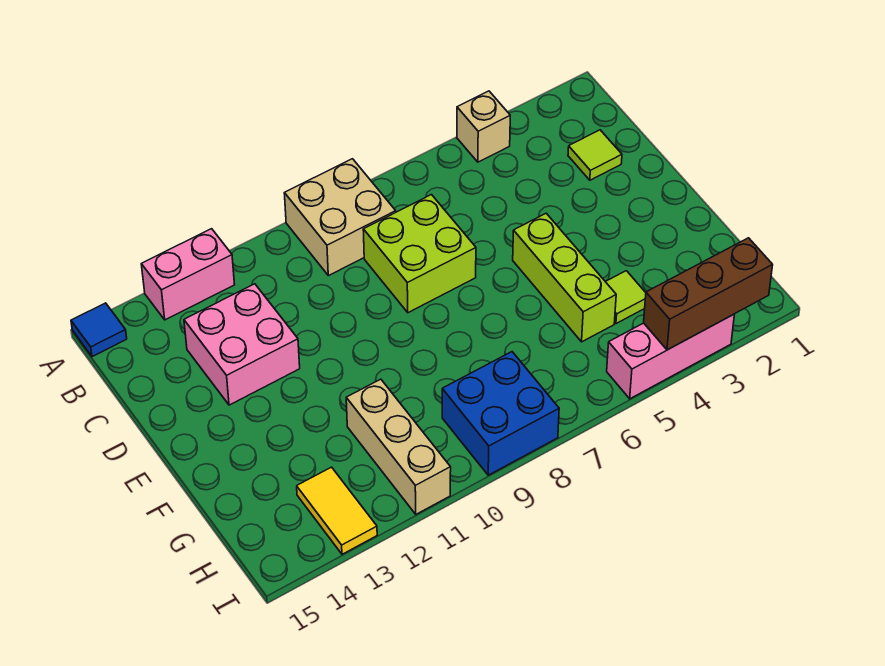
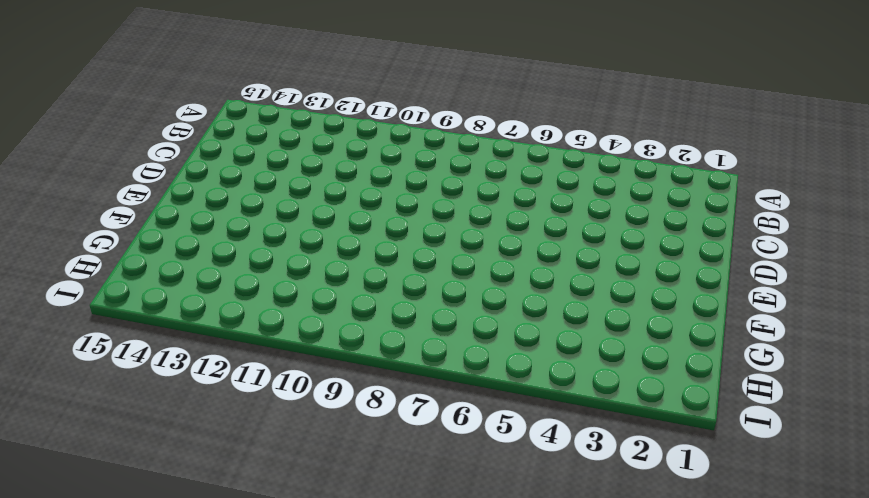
none -> tan 1x1 brick [457,91,510,162]
none -> tan 2x2 brick [284,159,396,276]
none -> pink 1x2 brick [141,229,235,320]

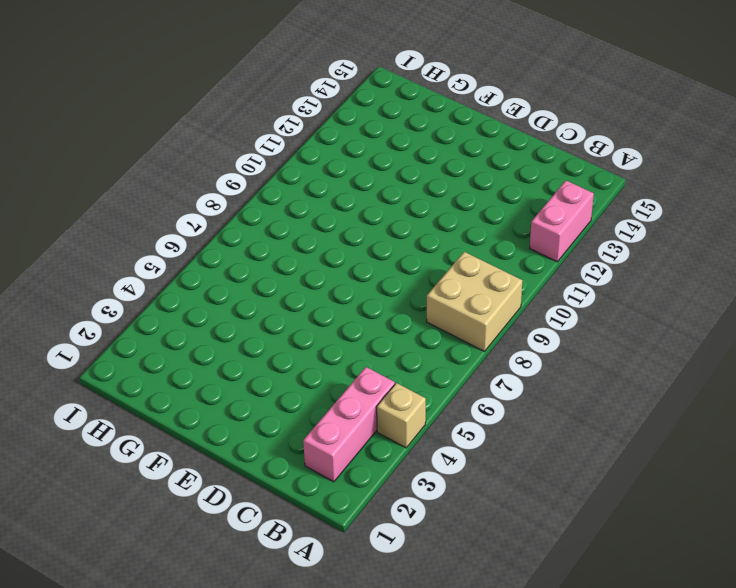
pink 1x3 brick [303,367,395,482] -> pink 1x3 brick moved to [607,314,734,399]
none -> blue 1x1 tile [71,303,127,357]
none -> lime 1x1 tile [568,130,622,180]
none -> lime 2x2 brick [363,195,476,313]

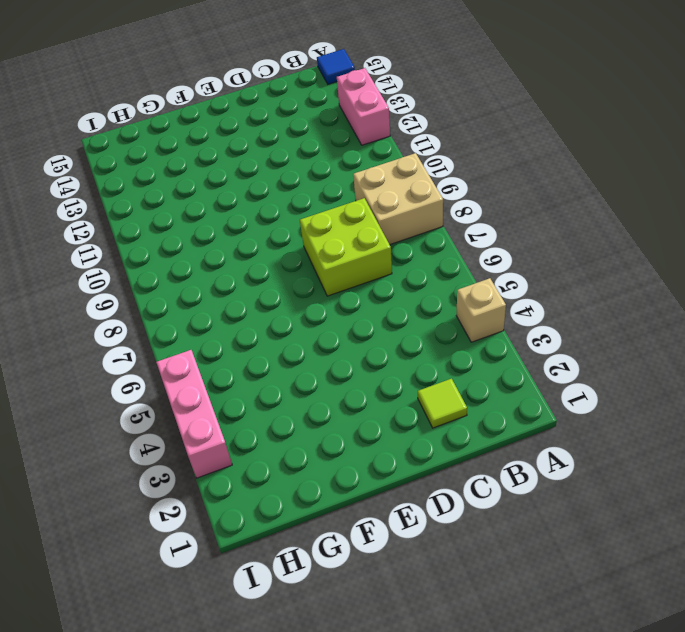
none -> pink 2x2 brick [184,284,300,405]
none -> lime 1x3 brick [513,213,616,342]
none -> lime 1x1 tile [606,271,646,324]

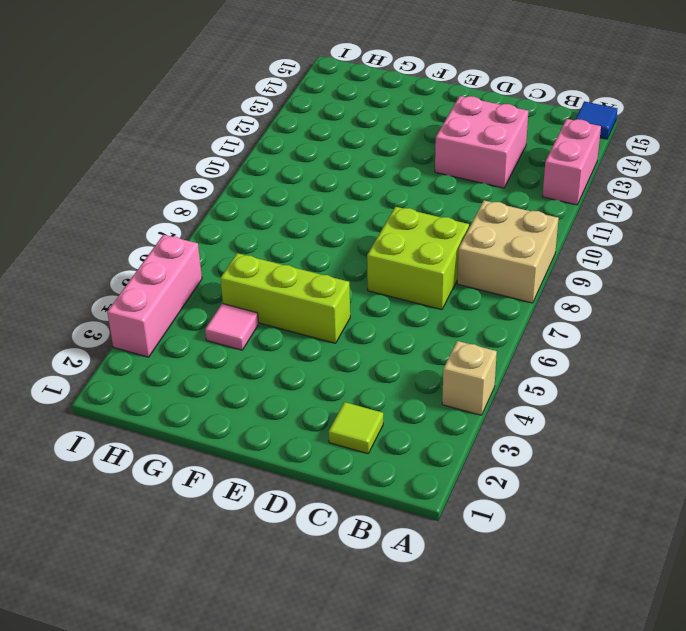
pink 1x1 tile [205,304,259,350] -> lime 1x1 tile [606,271,646,324]
none -> tan 1x3 brick [346,379,451,514]
none -> blue 2x2 brick [442,352,559,475]
none -> yellow 1x2 tile [297,467,377,554]

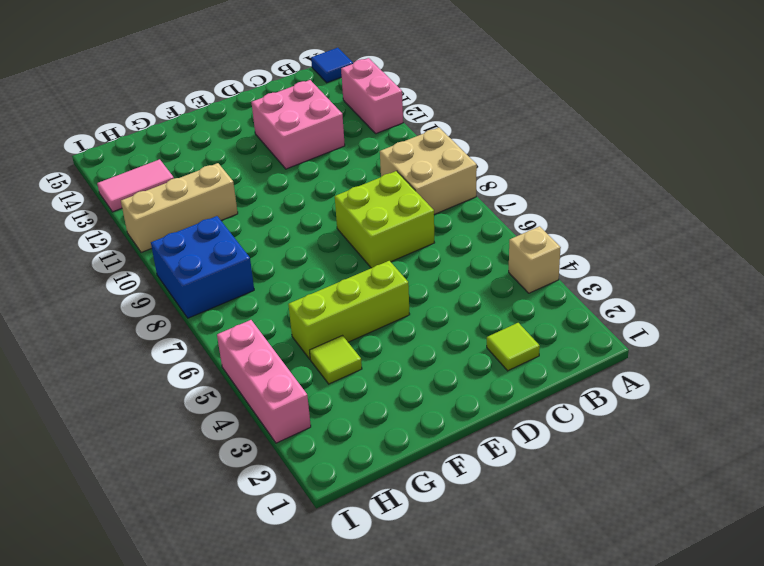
pink 1x2 tile [97,159,174,212] -> yellow 1x2 tile [297,467,377,554]
none -> brown 1x3 brick [644,238,773,350]

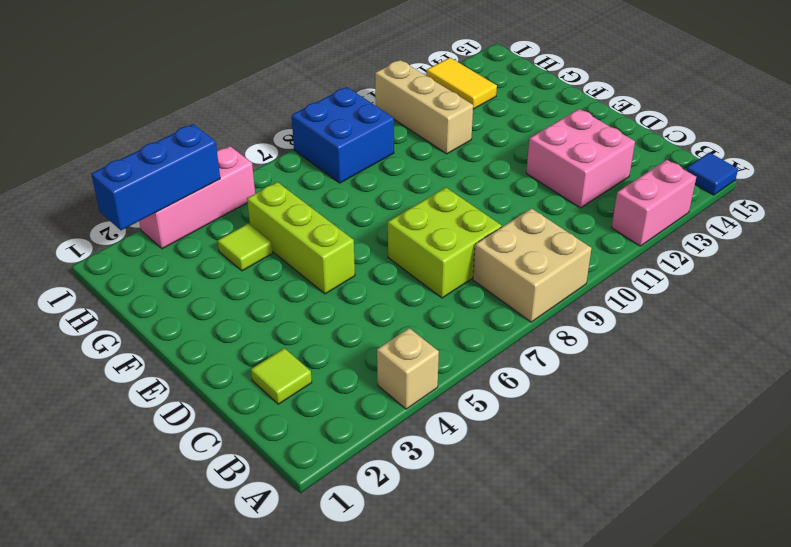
blue 1x3 brick [91,124,220,230] -> brown 1x3 brick [644,238,773,350]

